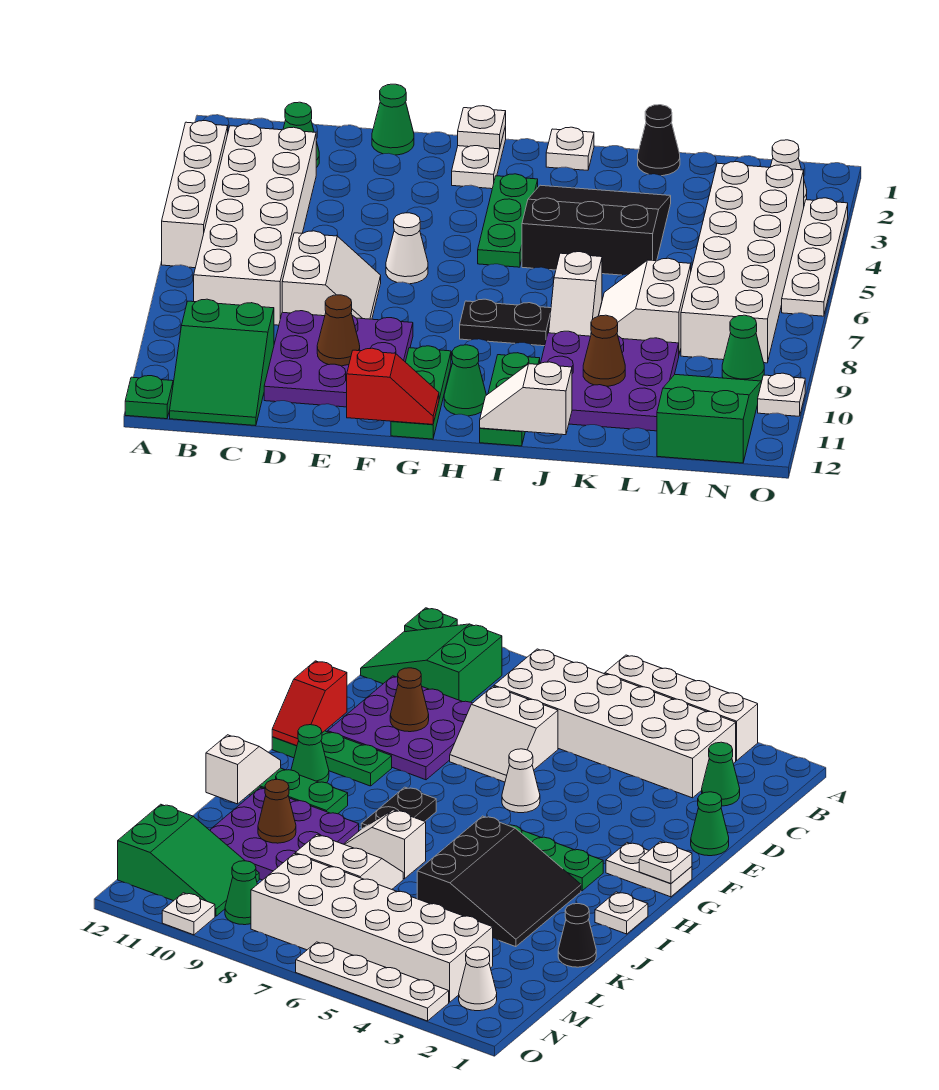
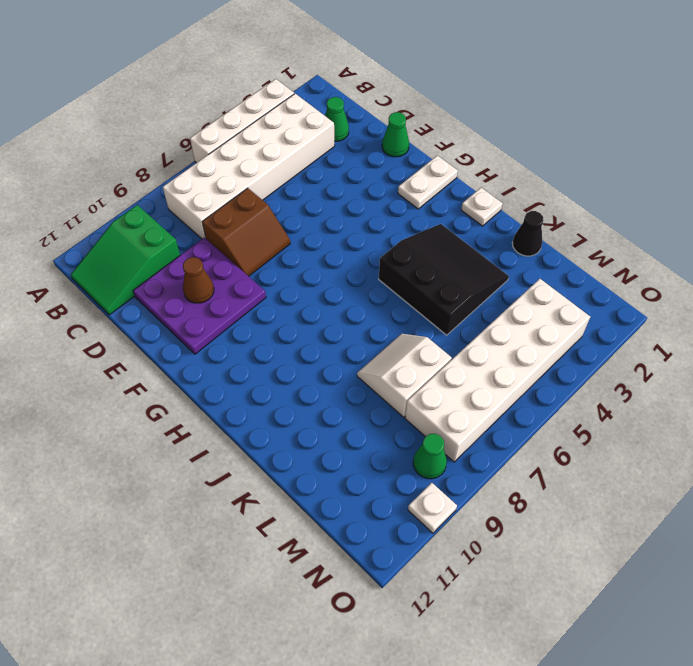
brown 2x2 slope [202,188,290,276] -> white 2x2 slope [282,231,381,319]
none -> green 1x1 plate [125,376,173,419]
none -> white 1x1 cone [386,213,428,284]
none -> green 1x3 plate [391,346,451,439]
none -> green 1x3 plate [478,174,538,267]

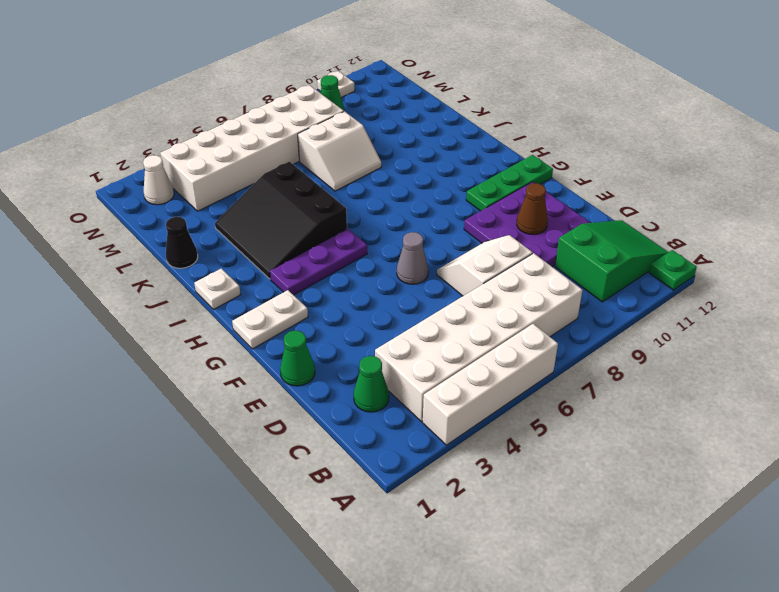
grey 1x1 cone [397,232,428,284] -> white 1x1 cone [386,213,428,284]
purple 1x3 plate [270,229,367,295] -> green 1x3 plate [478,174,538,267]
none -> black 1x2 plate [460,299,551,346]
none -> green 1x1 cone [444,345,486,416]
none -> green 1x3 plate [480,353,540,446]
none -> white 1x2 slope [549,252,602,336]

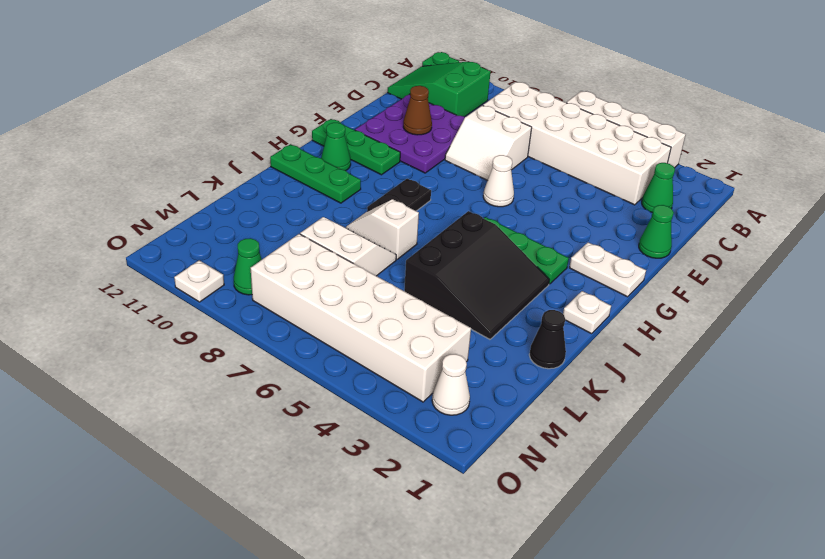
none -> purple 3x3 plate [541,331,679,431]
none -> green 2x3 slope [657,375,761,463]
none -> white 1x4 plate [782,198,848,316]
none -> red 1x2 slope [347,348,439,424]

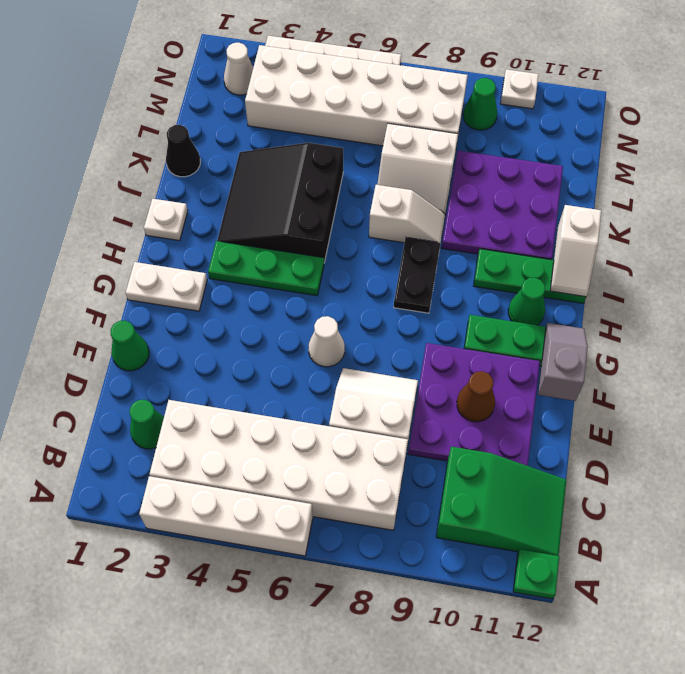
grey 1x2 slope [538,323,588,401] -> red 1x2 slope [347,348,439,424]
none -> green 2x3 slope [657,375,761,463]
none -> white 1x1 plate [458,106,506,149]
none -> brown 1x1 cone [583,315,625,386]

